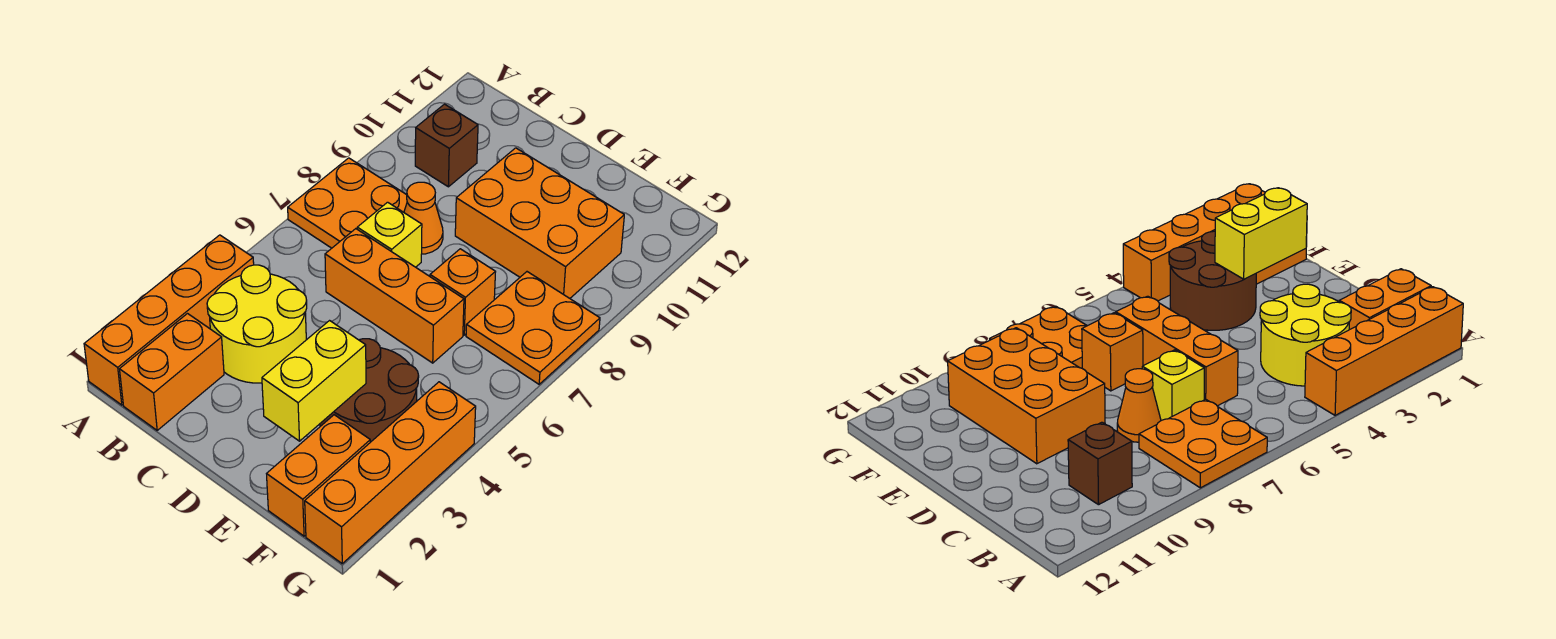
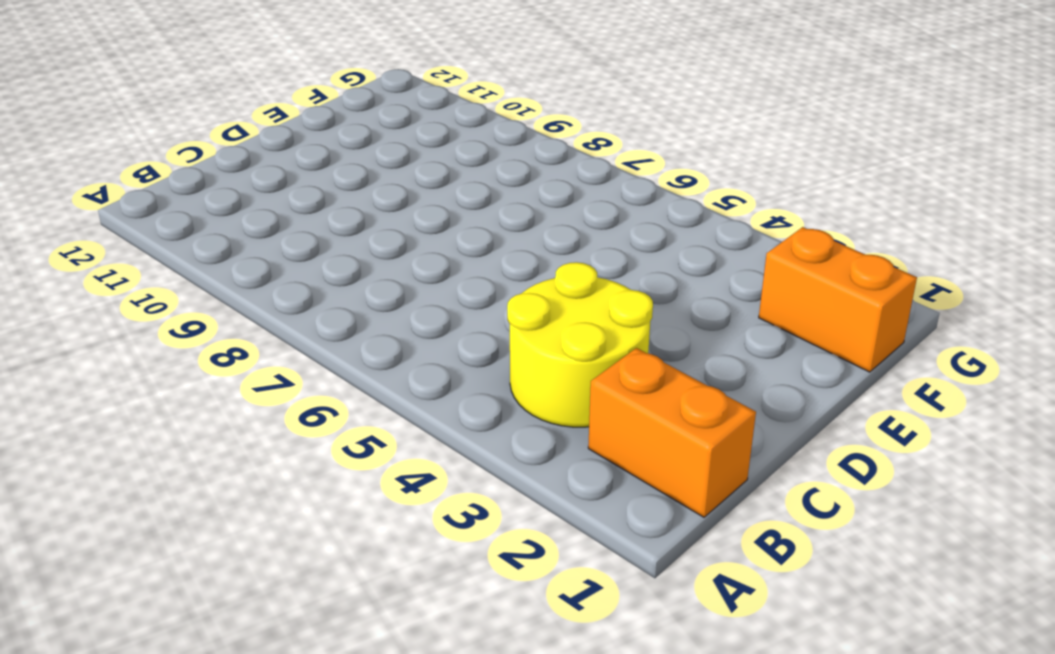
none -> orange 1x4 brick [84,235,254,405]
none -> orange 2x2 plate [288,158,407,248]
none -> brown 1x1 brick [415,104,478,187]

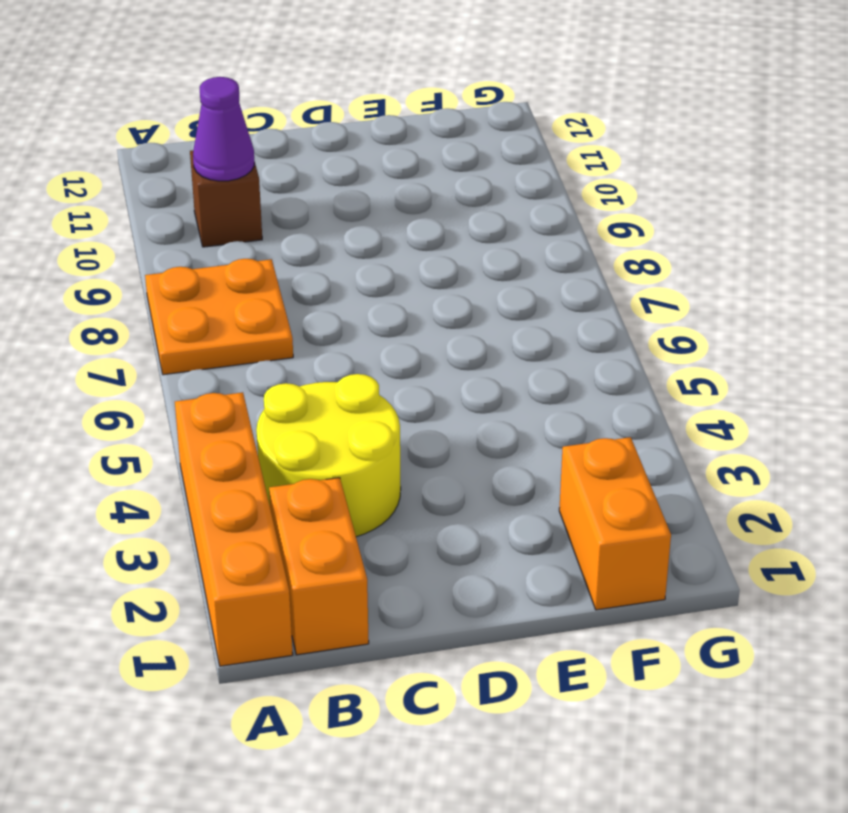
purple 1x1 cone [193,77,254,181] -> none
none -> orange 1x3 brick [325,229,464,363]
none -> yellow 1x1 brick [357,202,422,267]
none -> orange 1x1 cone [404,182,443,254]

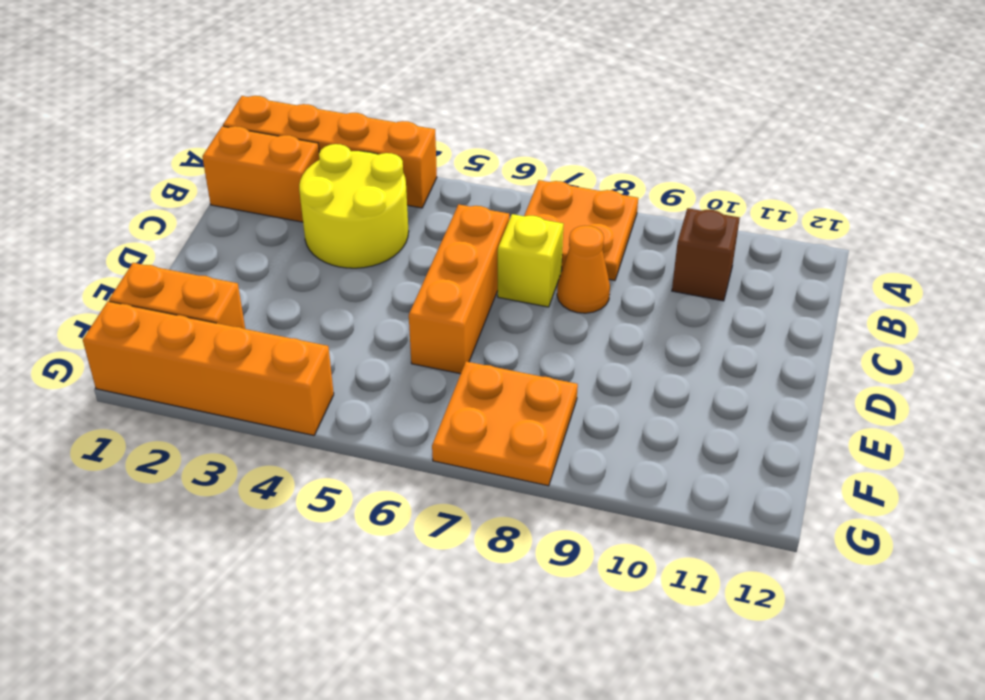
none -> orange 2x3 brick [455,148,624,298]
none -> brown 2x2 round brick [320,339,419,442]
none -> orange 1x1 brick [430,249,495,335]

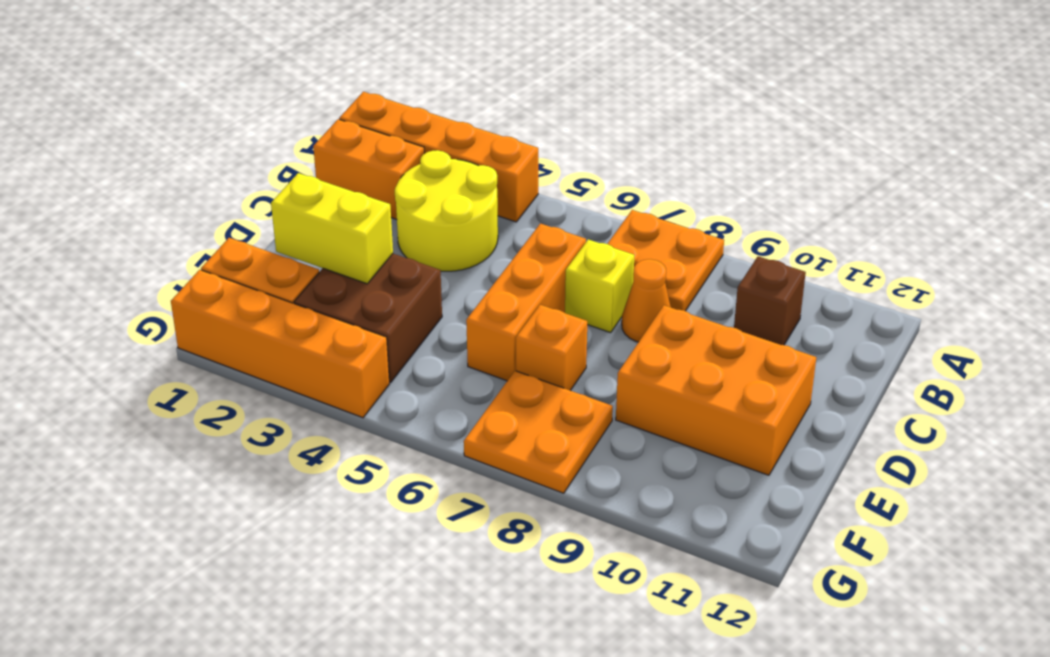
orange 2x3 brick [616,305,816,475] -> orange 2x3 brick turned to [455,148,624,298]
brown 2x2 brick [294,254,442,382] -> brown 2x2 round brick [320,339,419,442]

